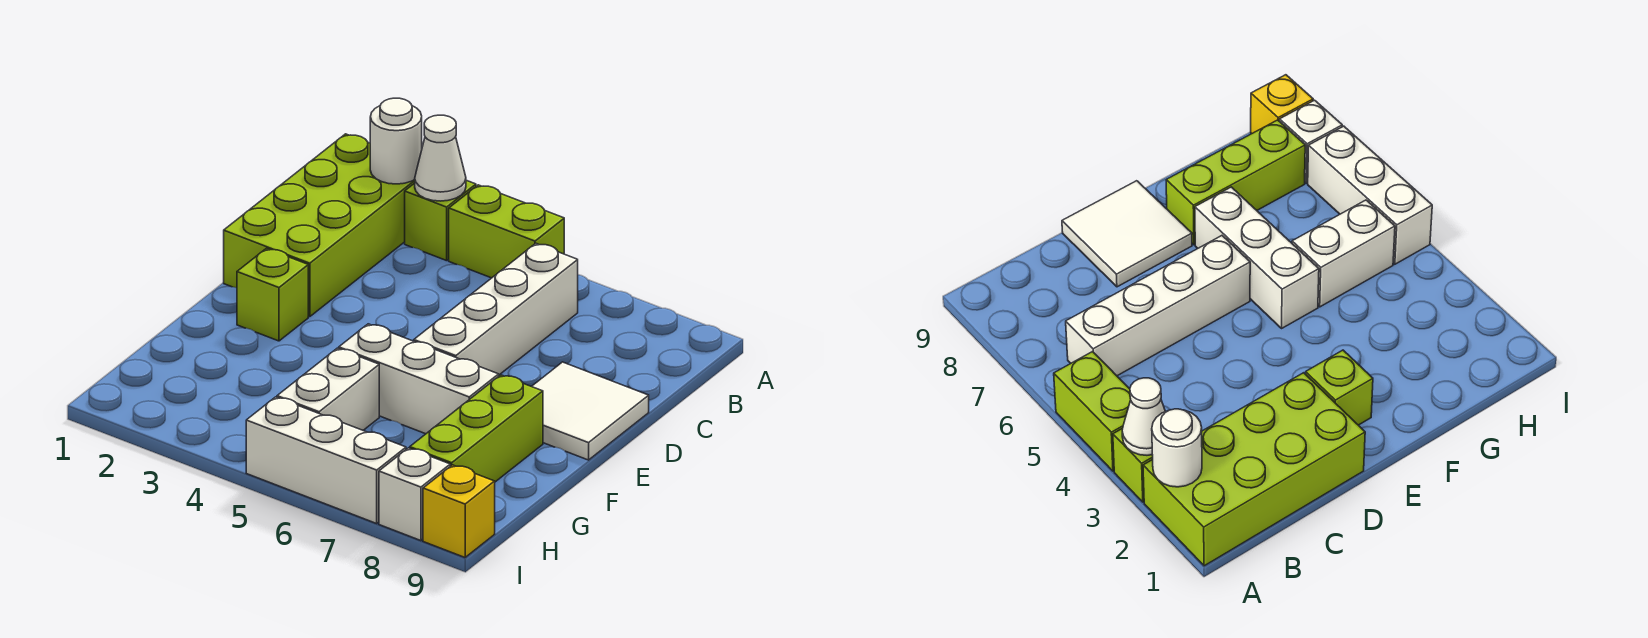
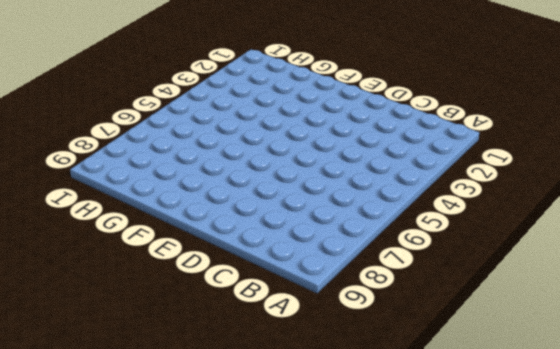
none -> lime 2x4 brick [224,134,415,317]
none -> lime 1x1 brick [405,180,476,261]
none -> lime 1x2 brick [449,185,564,278]

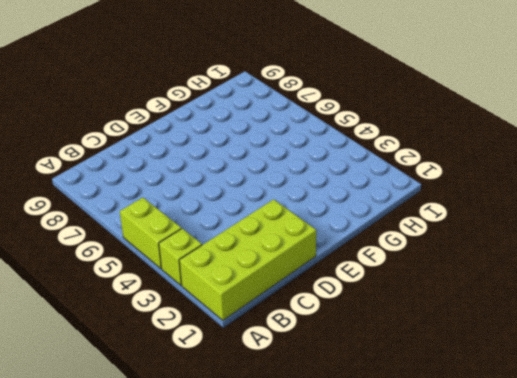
none -> white 1x4 brick [414,243,578,375]
none -> white 2x2 tile [532,362,649,460]
none -> lime 1x1 brick [237,248,308,341]

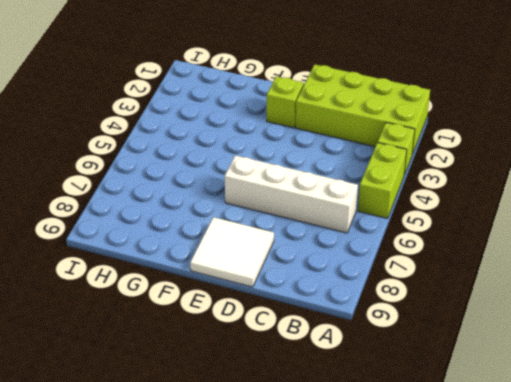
none -> white 1x3 brick [339,324,499,434]
none -> lime 1x3 brick [410,375,543,482]
none -> white 1x2 brick [277,348,379,430]

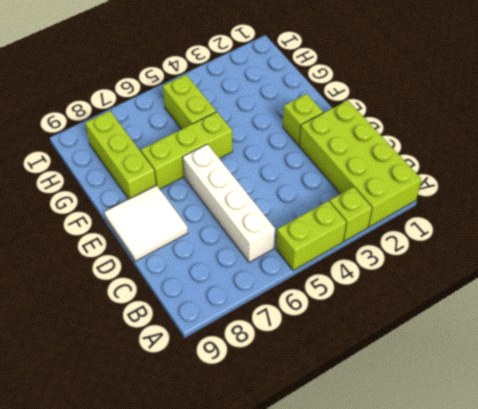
lime 1x3 brick [141,112,233,189] -> white 1x3 brick [339,324,499,434]
lime 1x2 brick [163,75,216,129] -> white 1x2 brick [277,348,379,430]
none -> white 1x3 brick [246,397,406,523]
none -> white 1x1 brick [379,448,450,541]
none -> yellow 1x1 brick [423,465,495,557]

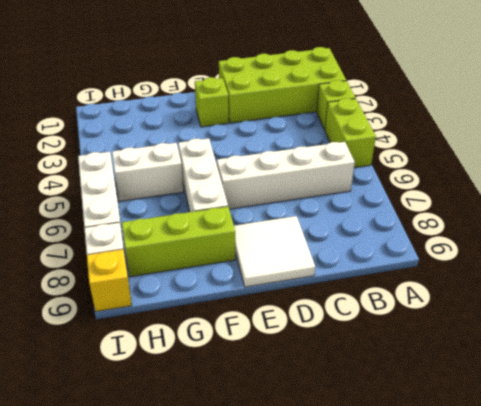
none -> white 1x1 round brick [370,98,422,184]
none -> white 1x1 cone [415,115,466,201]

